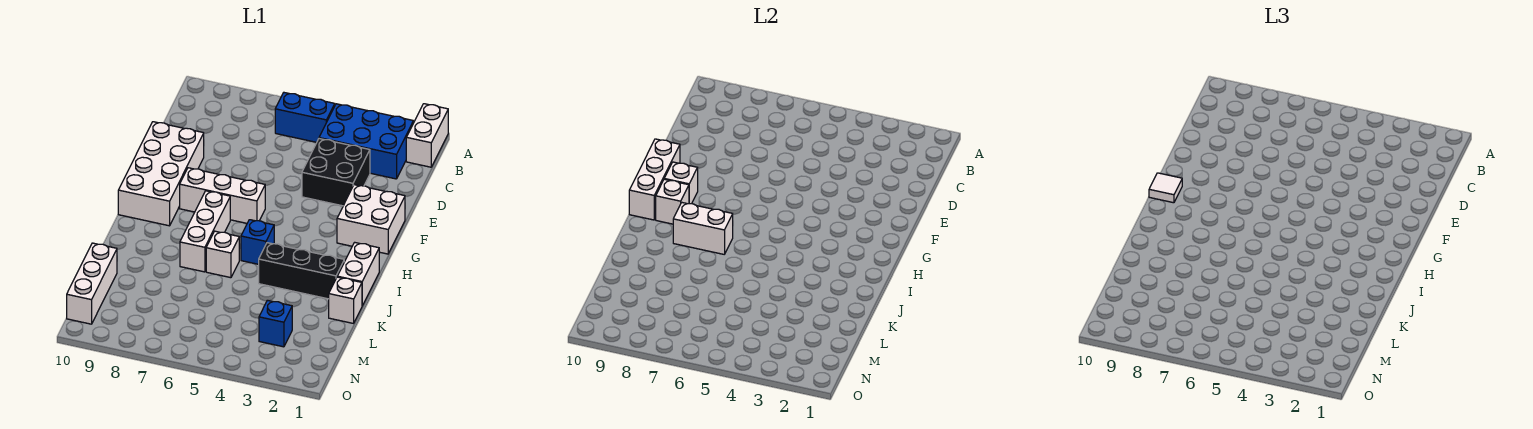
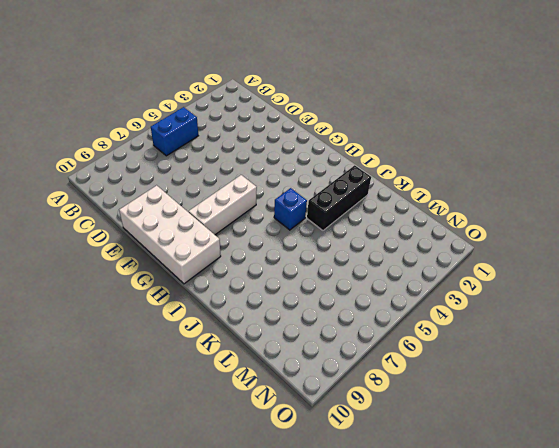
none -> white 1x2 brick [406,104,448,167]
none -> blue 2x3 brick [319,104,413,179]
none -> black 2x2 brick [302,139,370,206]

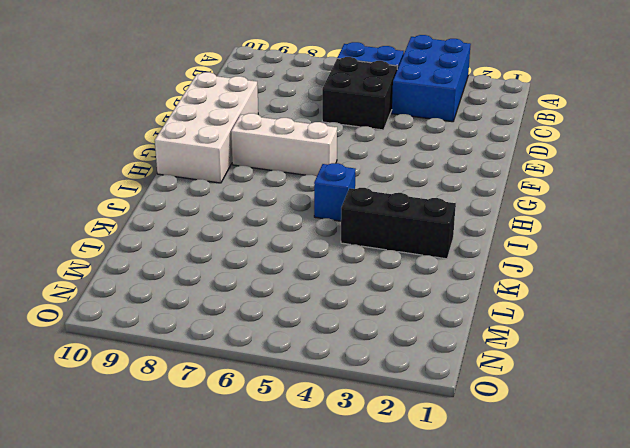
blue 2x3 brick [392,35,471,122] -> blue 2x3 brick turned to [319,104,413,179]
black 2x2 brick [322,57,398,130] -> black 2x2 brick moved to [302,139,370,206]
none -> white 1x2 brick [406,104,448,167]
none -> white 2x2 brick [337,185,405,254]
none -> white 1x3 brick [180,191,230,272]

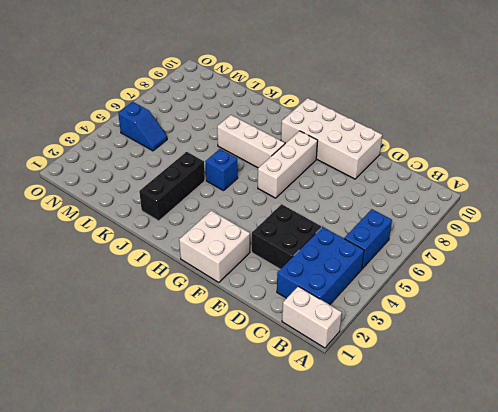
blue 1x2 slope [118,102,167,151] -> none
none -> white 1x2 brick [337,242,379,306]
none -> white 1x1 brick [206,231,239,278]
none -> white 1x1 brick [329,277,362,323]

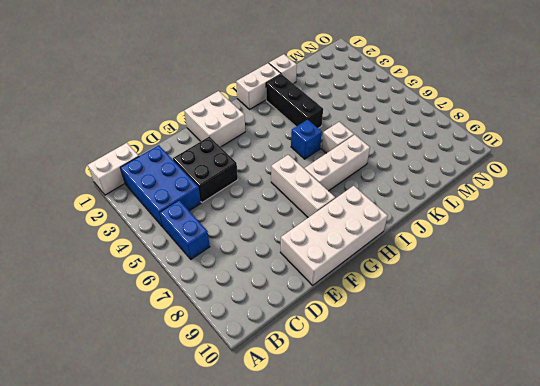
none -> white 1x3 brick [67,243,117,324]
none -> blue 1x1 brick [259,300,292,347]
none -> white 1x3 brick [629,139,680,220]

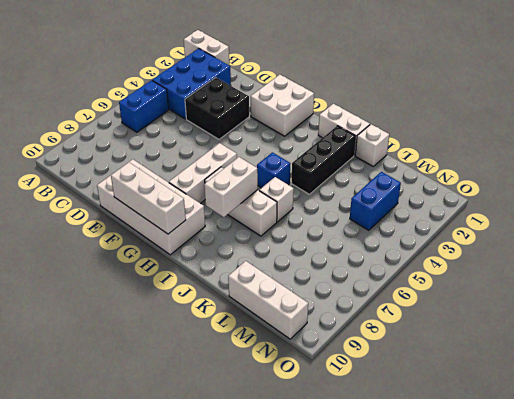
blue 1x2 brick [350,172,401,230] -> blue 1x1 brick [259,300,292,347]
none -> white 1x1 brick [664,162,698,204]
none -> white 1x1 brick [656,179,689,224]
none -> white 1x1 tile [1149,173,1182,203]

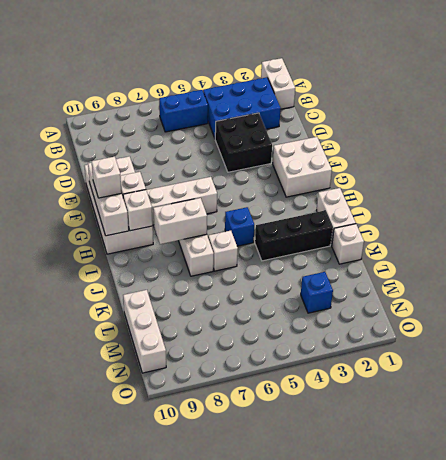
white 1x1 brick [92,156,122,198] -> white 1x1 tile [1149,173,1182,203]

